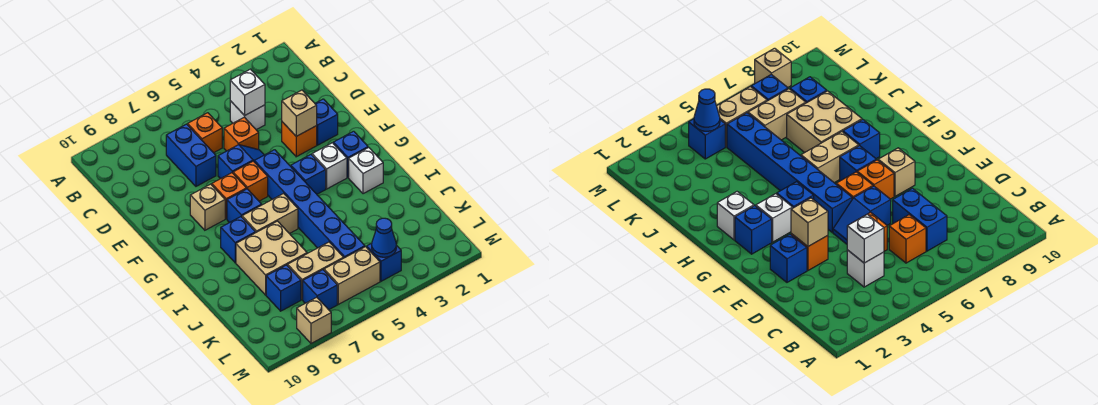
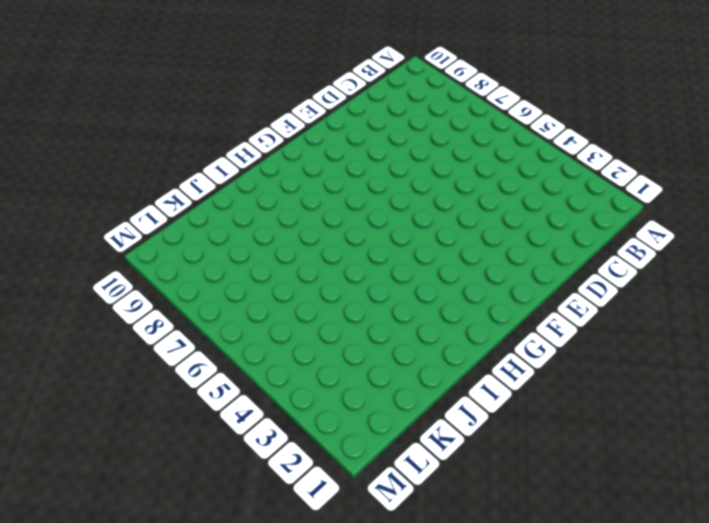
none -> white 1x1 brick [230,101,265,130]
none -> orange 1x1 brick [188,113,222,153]
none -> blue 1x2 brick [166,124,216,186]

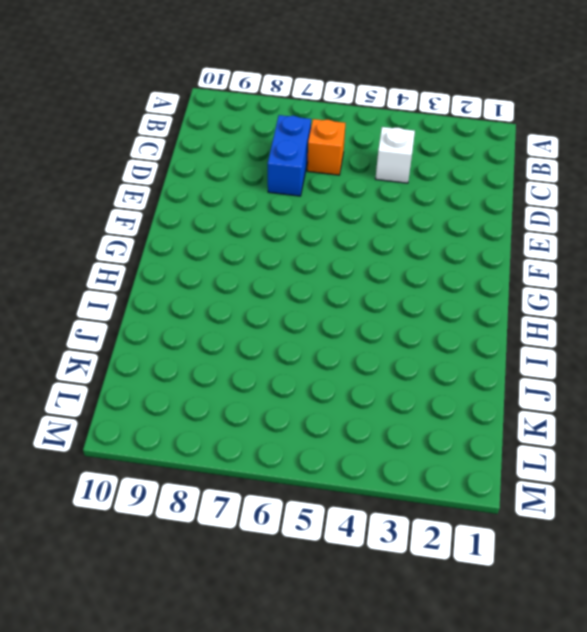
none -> orange 1x1 brick [224,117,259,151]
none -> blue 1x1 brick [315,99,338,145]
none -> orange 1x1 brick [282,122,317,157]

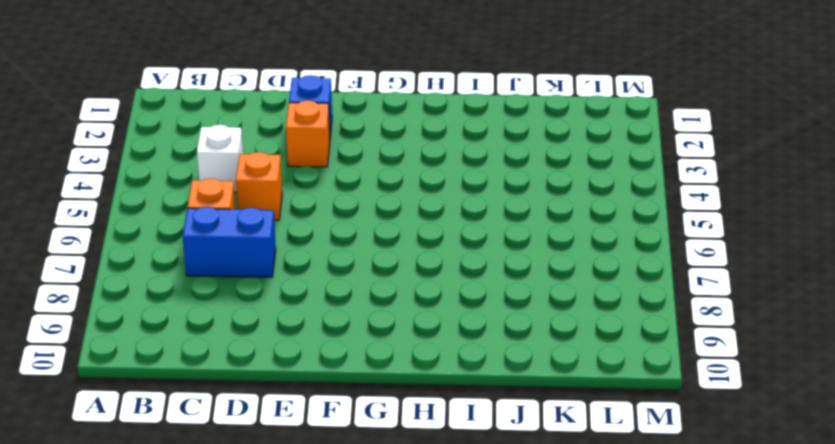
none -> blue 1x2 slope [218,145,264,179]
none -> blue 1x6 brick [254,150,365,258]
none -> orange 1x1 brick [233,161,268,201]

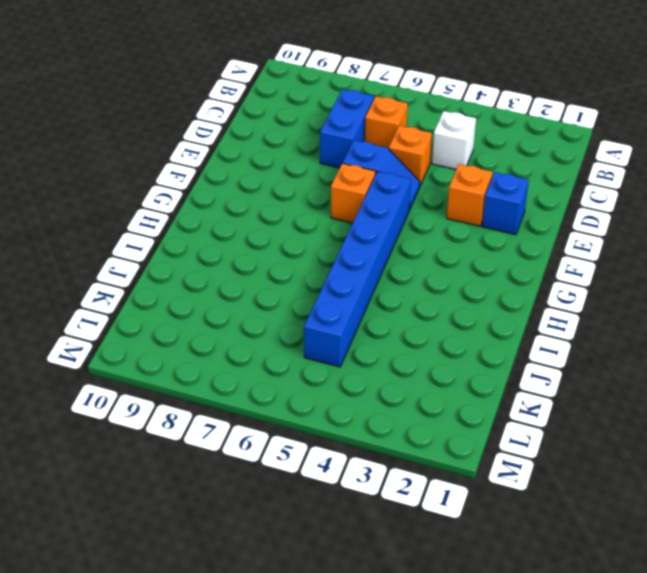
none -> orange 1x1 brick [212,173,246,219]
none -> tan 1x1 brick [190,184,225,230]
none -> blue 1x1 brick [333,131,368,177]

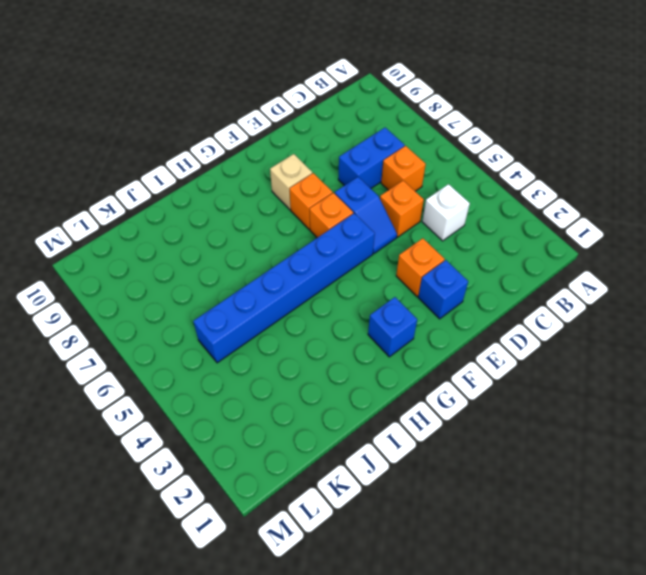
none -> white 1x1 brick [312,143,347,189]
none -> blue 1x1 brick [291,155,326,194]
none -> blue 1x1 brick [227,189,262,223]

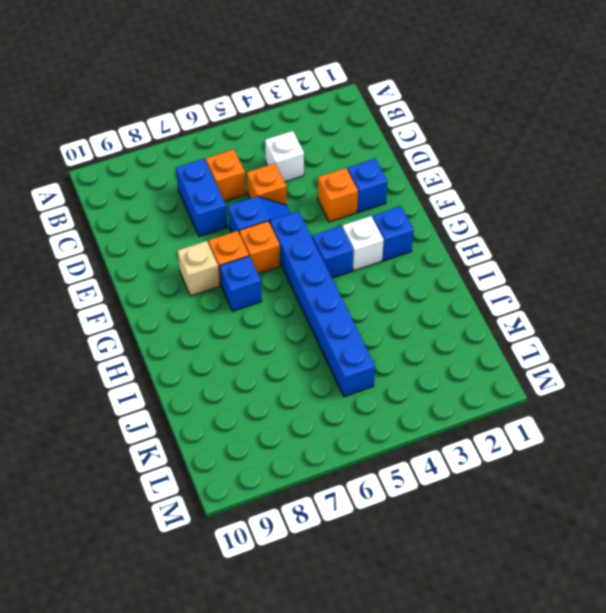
none -> white 1x1 brick [349,148,383,194]
none -> tan 1x2 brick [242,194,298,234]
none -> blue 1x1 brick [221,217,255,263]

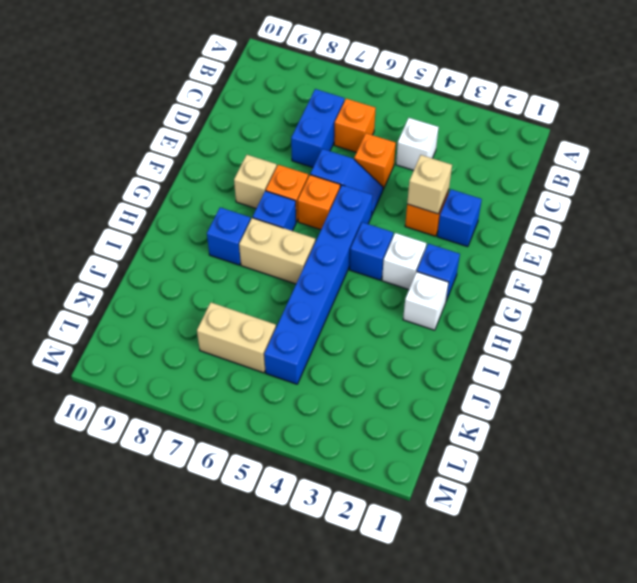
none -> tan 2x2 brick [236,221,307,295]
none -> blue 1x1 brick [266,265,301,311]
none -> blue 1x1 brick [367,243,401,281]

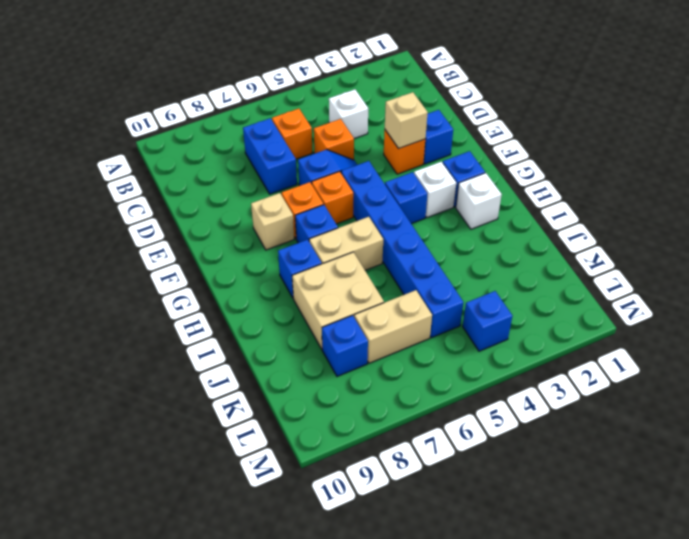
none -> tan 1x2 brick [324,247,380,304]
none -> blue 1x1 brick [303,270,337,310]
none -> tan 1x1 brick [297,297,331,343]

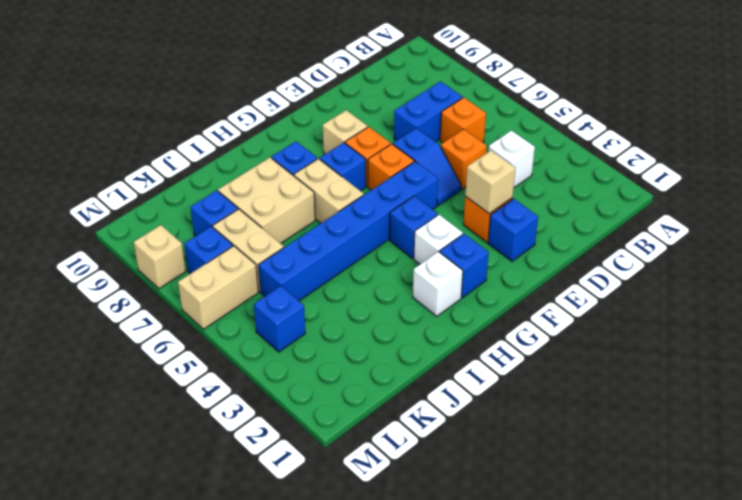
tan 1x2 brick [178,246,258,329] -> tan 1x2 brick turned to [324,247,380,304]
none -> white 1x1 brick [230,69,265,116]
none -> blue 1x1 cone [372,218,396,257]

